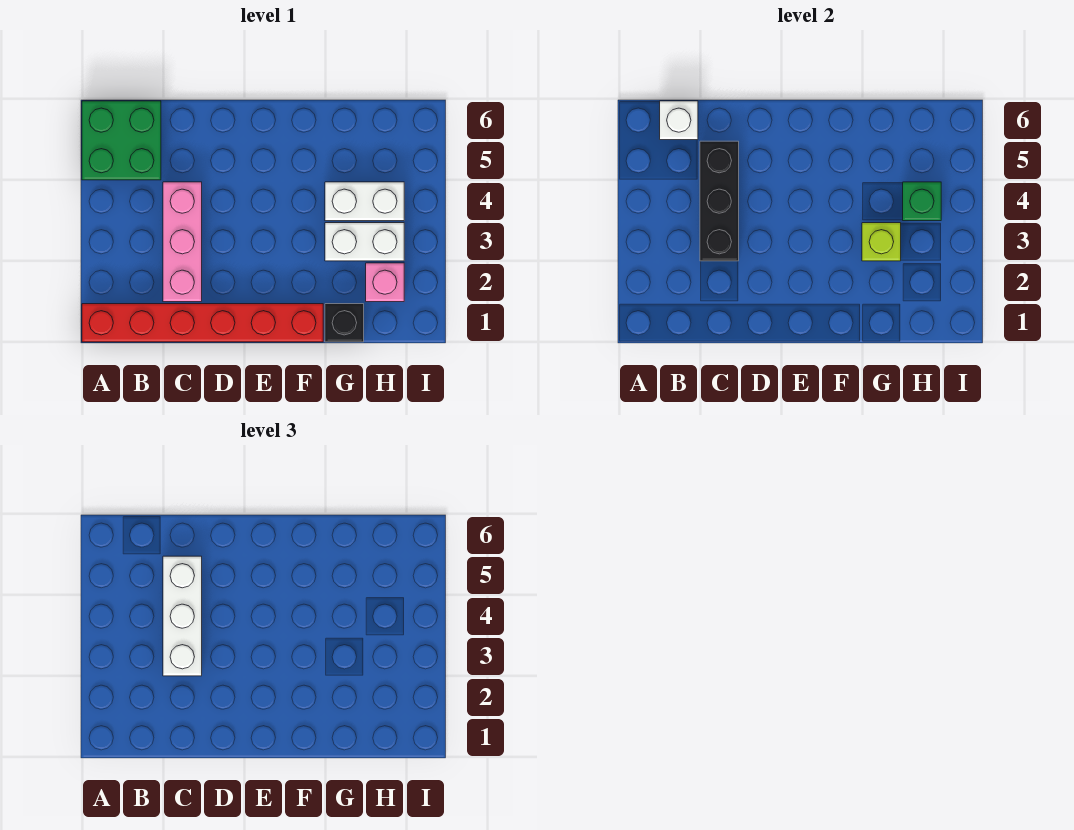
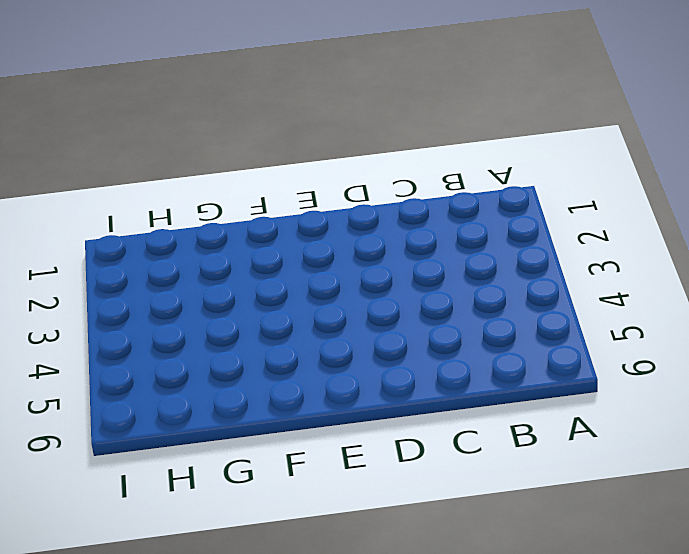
none -> red 1x6 brick [82,304,323,342]
none -> green 2x2 brick [82,101,161,180]
none -> pink 1x3 brick [163,182,202,302]

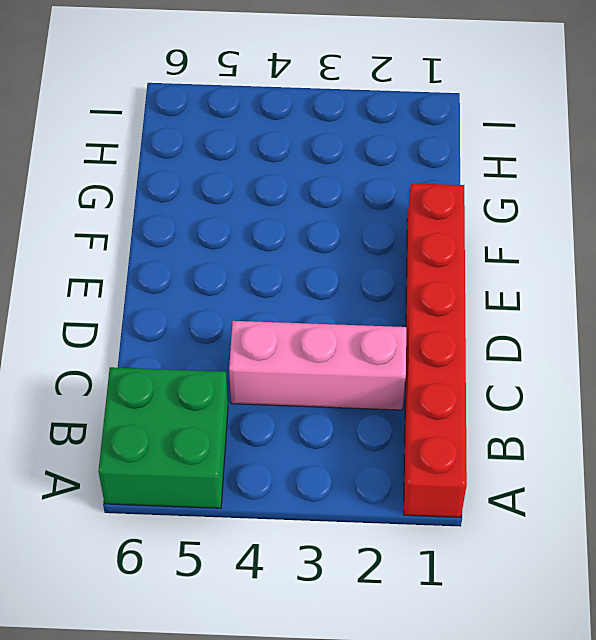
none -> black 1x1 brick [325,304,364,342]
none -> white 1x2 brick [325,223,404,261]
none -> white 1x2 brick [325,182,404,221]

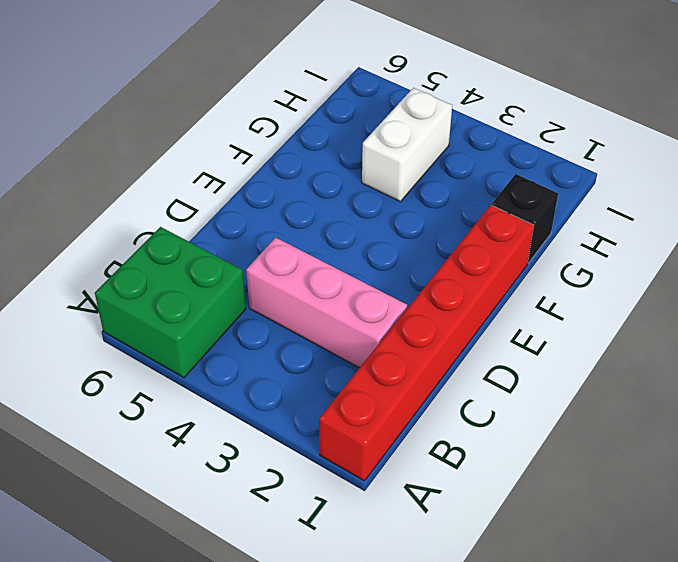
none -> white 1x2 brick [325,223,404,261]
none -> pink 1x1 brick [366,263,404,302]
none -> white 1x1 brick [660,101,698,140]

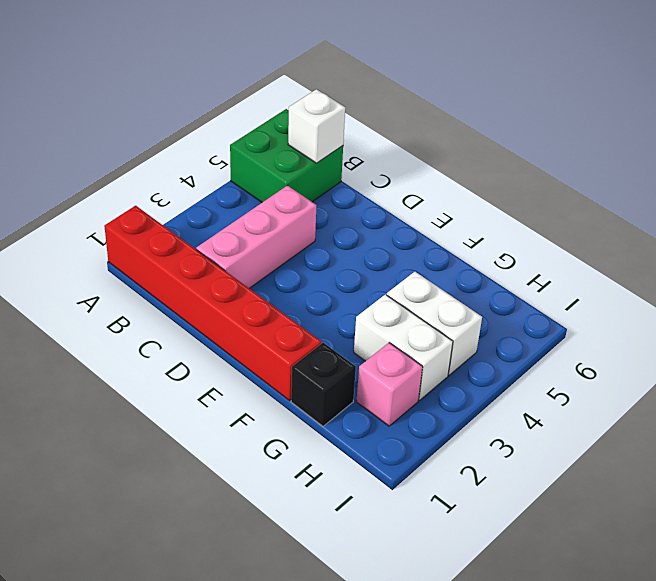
none -> black 1x3 brick [700,141,739,261]
none -> lime 1x1 brick [862,223,901,261]
none -> green 1x1 brick [903,182,941,221]

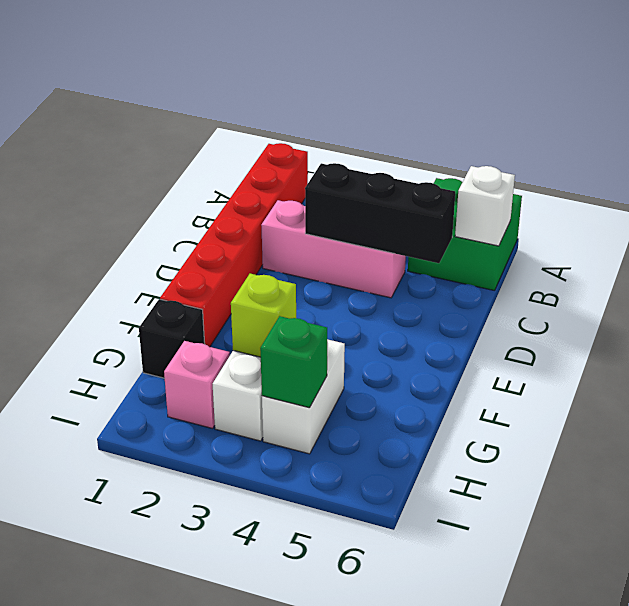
none -> white 1x3 brick [163,556,202,676]

